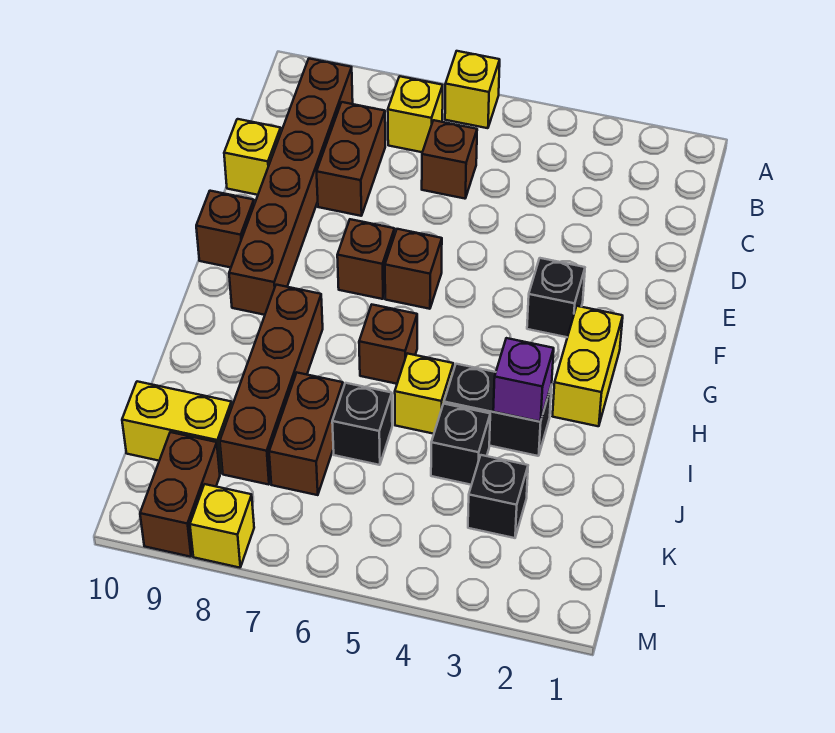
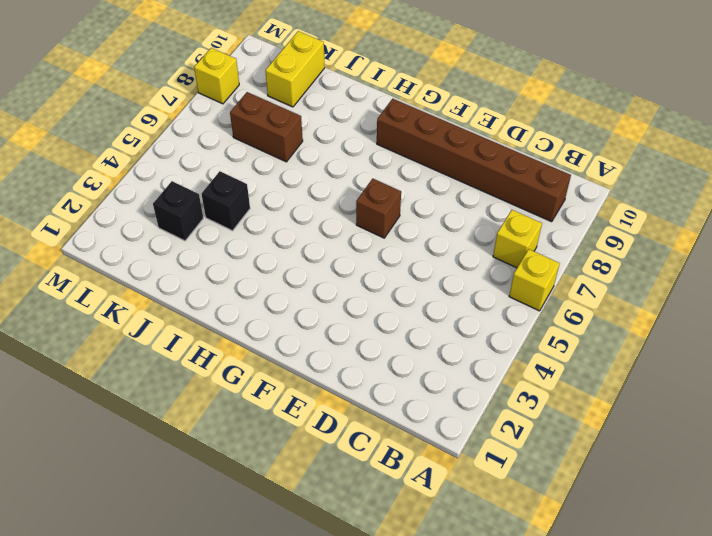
none -> brown 1x1 brick [422,120,477,199]
none -> brown 1x2 brick [317,102,385,216]
none -> yellow 1x1 brick [224,119,281,195]

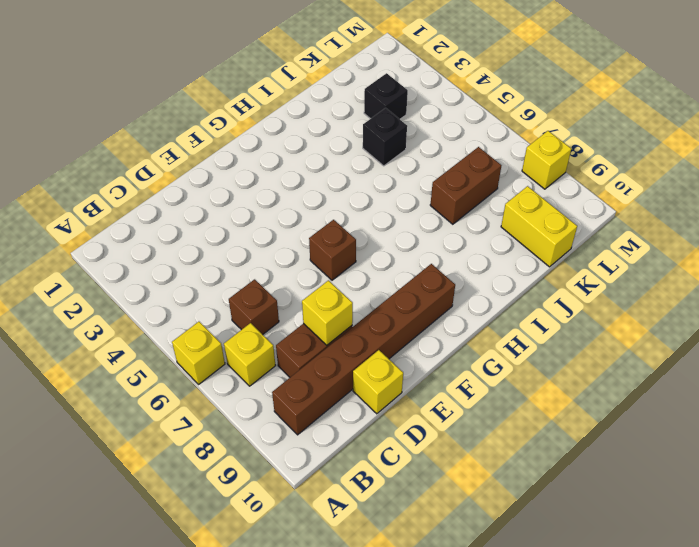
yellow 1x1 brick [302,280,353,345] -> yellow 1x1 brick moved to [395,353,453,434]
none -> black 1x1 brick [527,258,585,337]
none -> brown 1x1 brick [337,219,395,299]
none -> brown 1x1 brick [196,191,254,267]

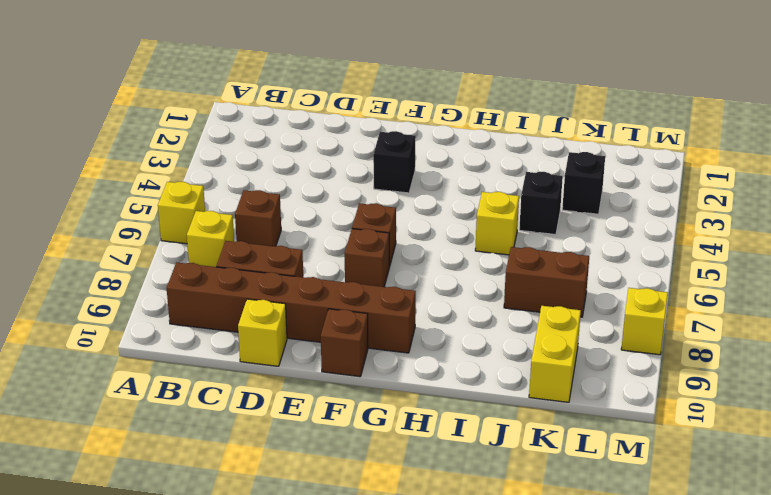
none -> yellow 1x2 brick [553,306,623,426]
none -> brown 1x1 brick [359,305,417,384]
none -> brown 1x4 brick [220,285,323,485]

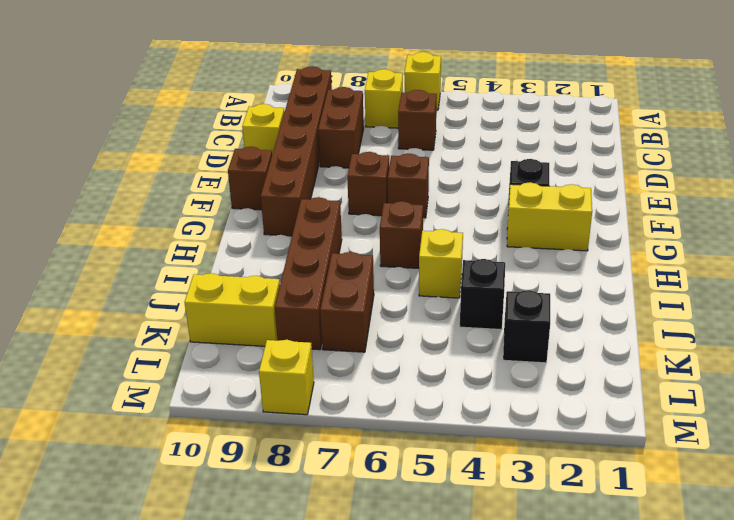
yellow 1x2 brick [507,182,592,251] -> yellow 1x2 brick turned to [553,306,623,426]
none -> black 1x2 brick [444,364,552,456]
none -> black 1x1 brick [332,383,392,465]
none -> brown 1x2 brick [140,432,220,557]

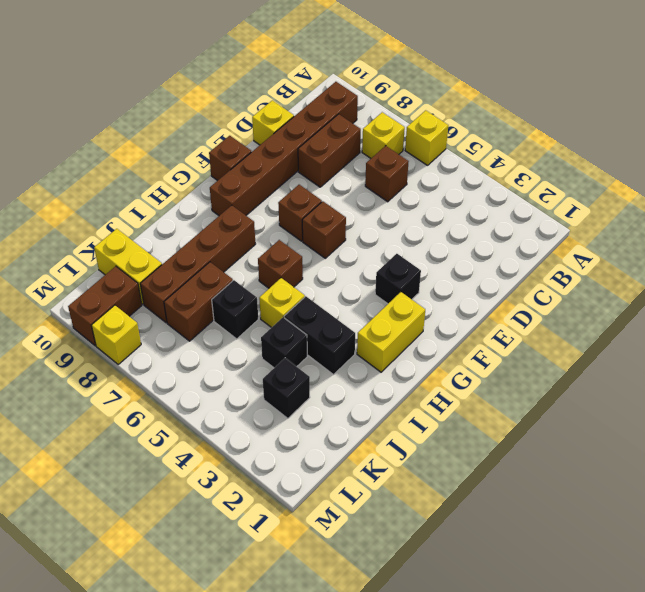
none -> purple 1x1 brick [493,338,554,422]

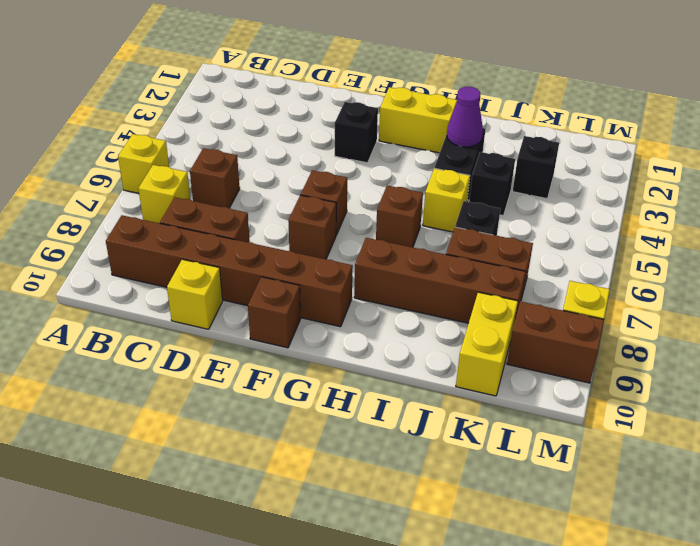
purple 1x1 cone [447,87,483,147] -> purple 1x1 brick [493,338,554,422]

